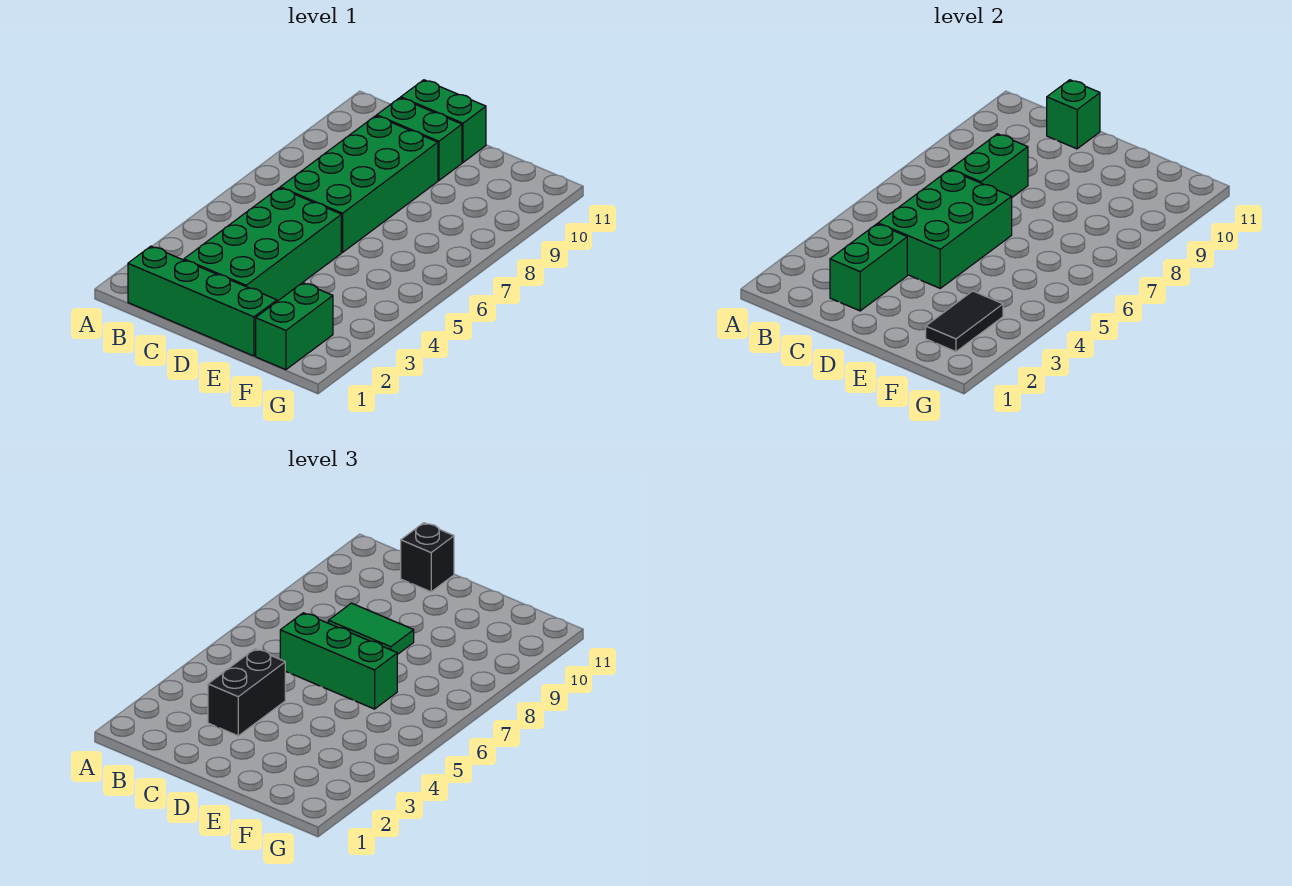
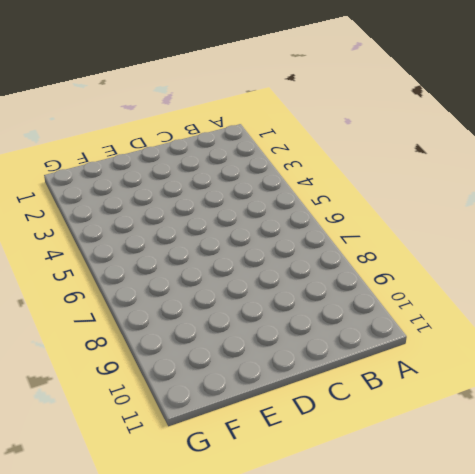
none -> green 1x4 brick [128,246,277,356]
none -> green 2x4 brick [184,188,341,301]
none -> green 2x4 brick [280,116,438,252]

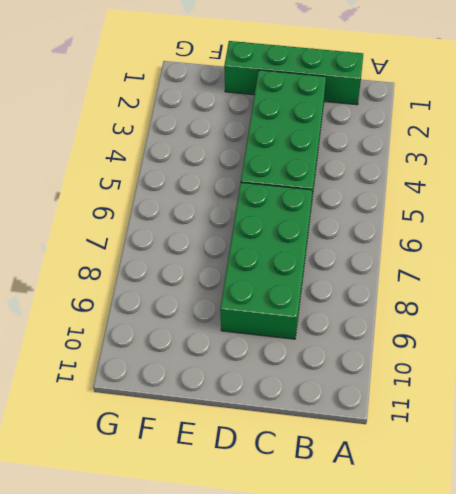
none -> green 1x2 brick [377,98,462,180]
none -> green 1x2 brick [401,80,486,162]
none -> green 1x2 brick [256,283,333,370]

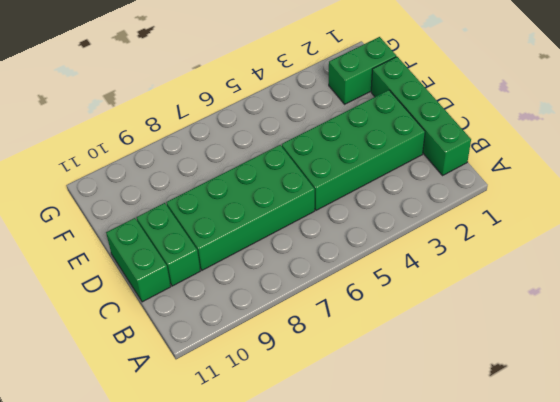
none -> green 1x2 brick [830,224,907,311]
none -> green 2x3 brick [878,170,1012,288]
none -> green 1x2 brick [950,134,1028,197]

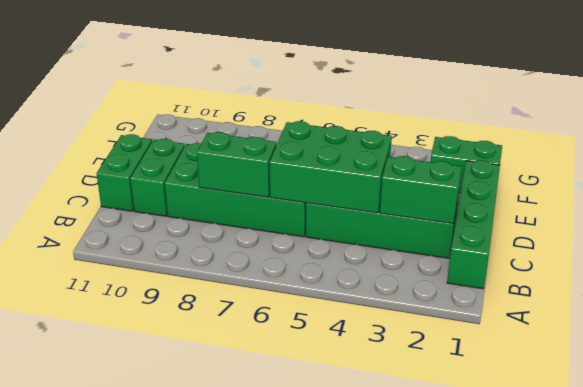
none -> green 1x1 brick [1047,80,1100,149]
none -> black 1x2 tile [926,291,1003,352]
none -> black 1x2 brick [208,649,285,736]

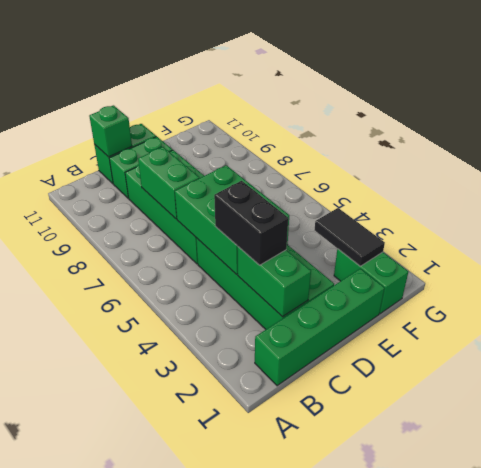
none -> green 1x3 brick [280,613,397,709]
none -> green 1x2 tile [328,603,414,655]
none -> black 1x1 brick [401,523,454,592]

